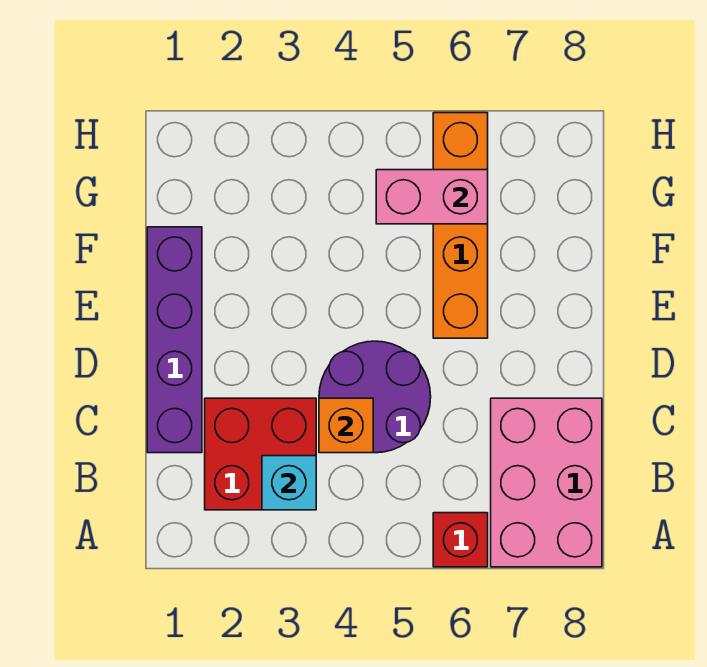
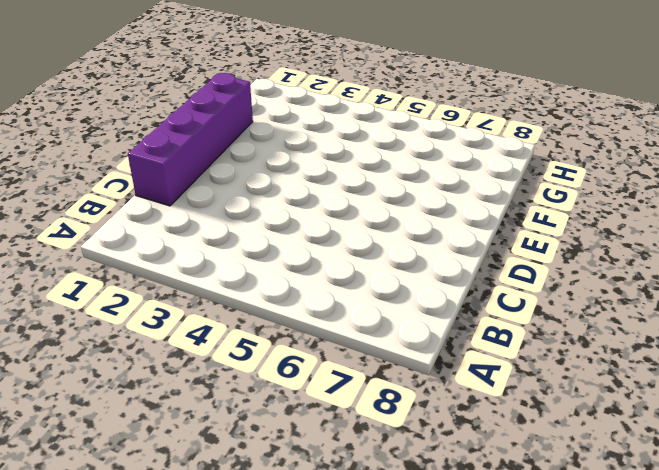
none -> red 1x1 brick [433,513,488,567]
none -> pink 2x3 brick [491,398,602,567]

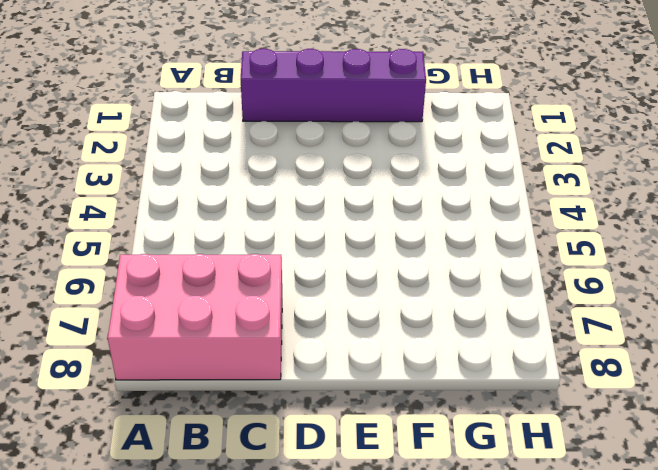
none -> red 1x1 brick [433,513,488,567]
none -> red 2x2 brick [205,398,316,510]

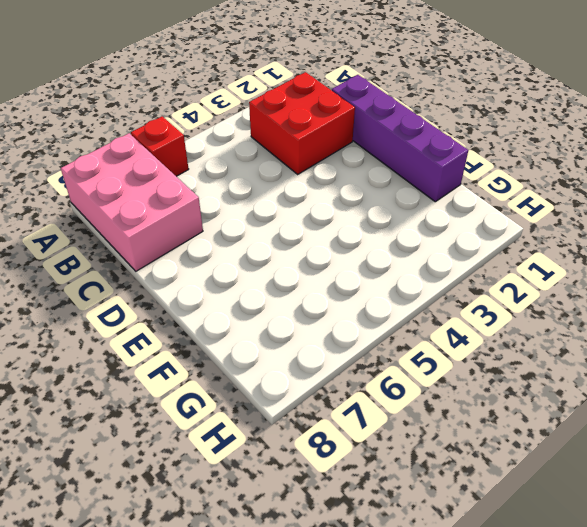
none -> purple 2x2 round brick [319,341,431,453]
none -> orange 1x4 brick [433,113,488,338]

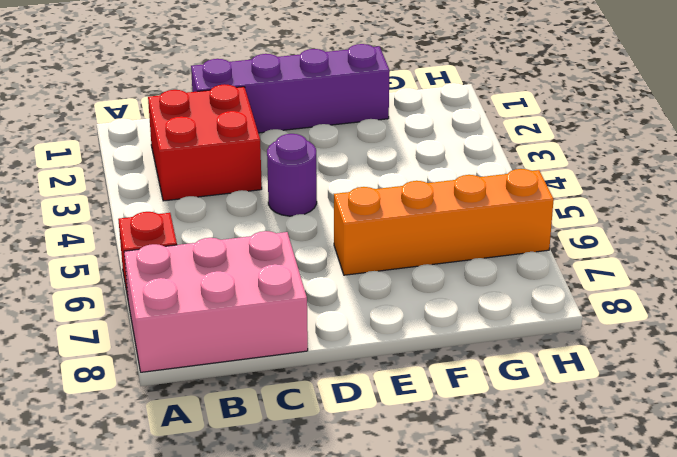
purple 1x1 round brick [267,134,317,216] -> purple 2x2 round brick [319,341,431,453]
none -> cyan 1x1 brick [262,456,316,510]
none -> orange 1x1 brick [319,398,373,453]

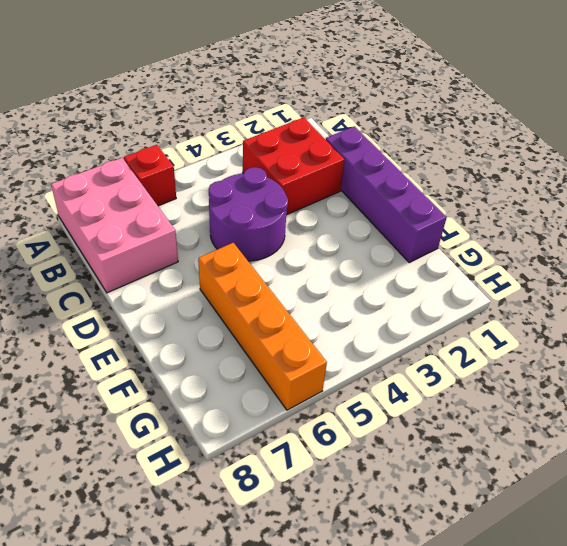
none -> cyan 1x1 brick [262,456,316,510]
none -> orange 1x1 brick [319,398,373,453]

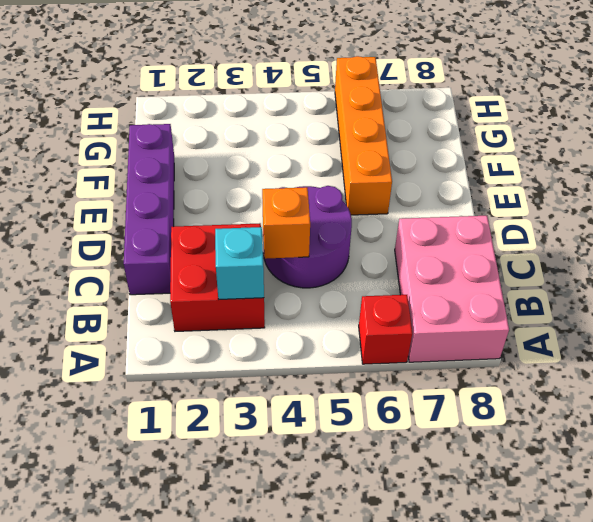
none -> pink 1x2 brick [376,170,488,224]

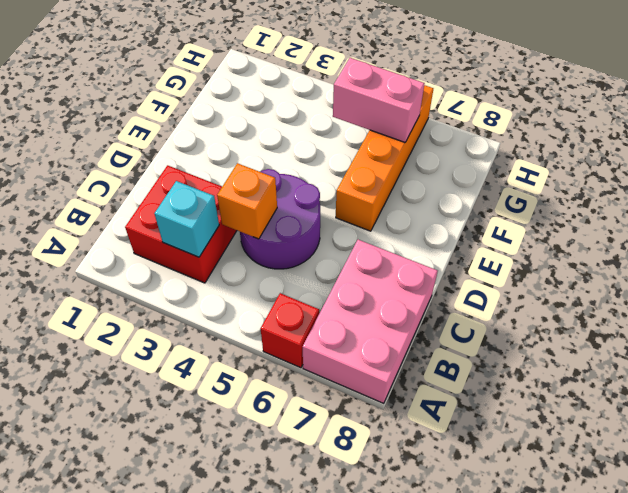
none -> purple 1x4 brick [147,227,202,453]

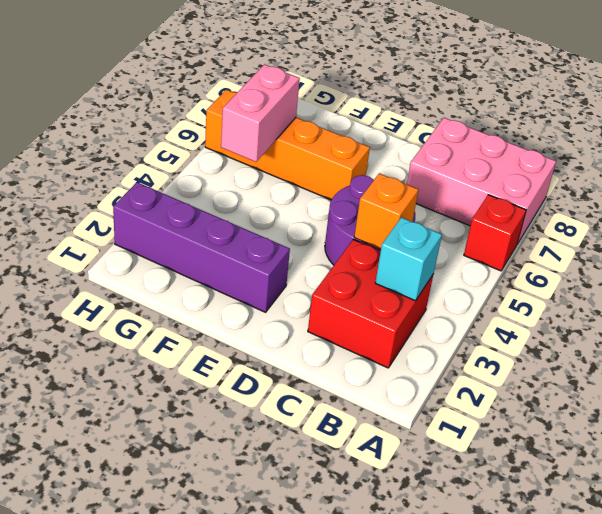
purple 1x4 brick [113,182,290,312] -> purple 1x4 brick moved to [147,227,202,453]

